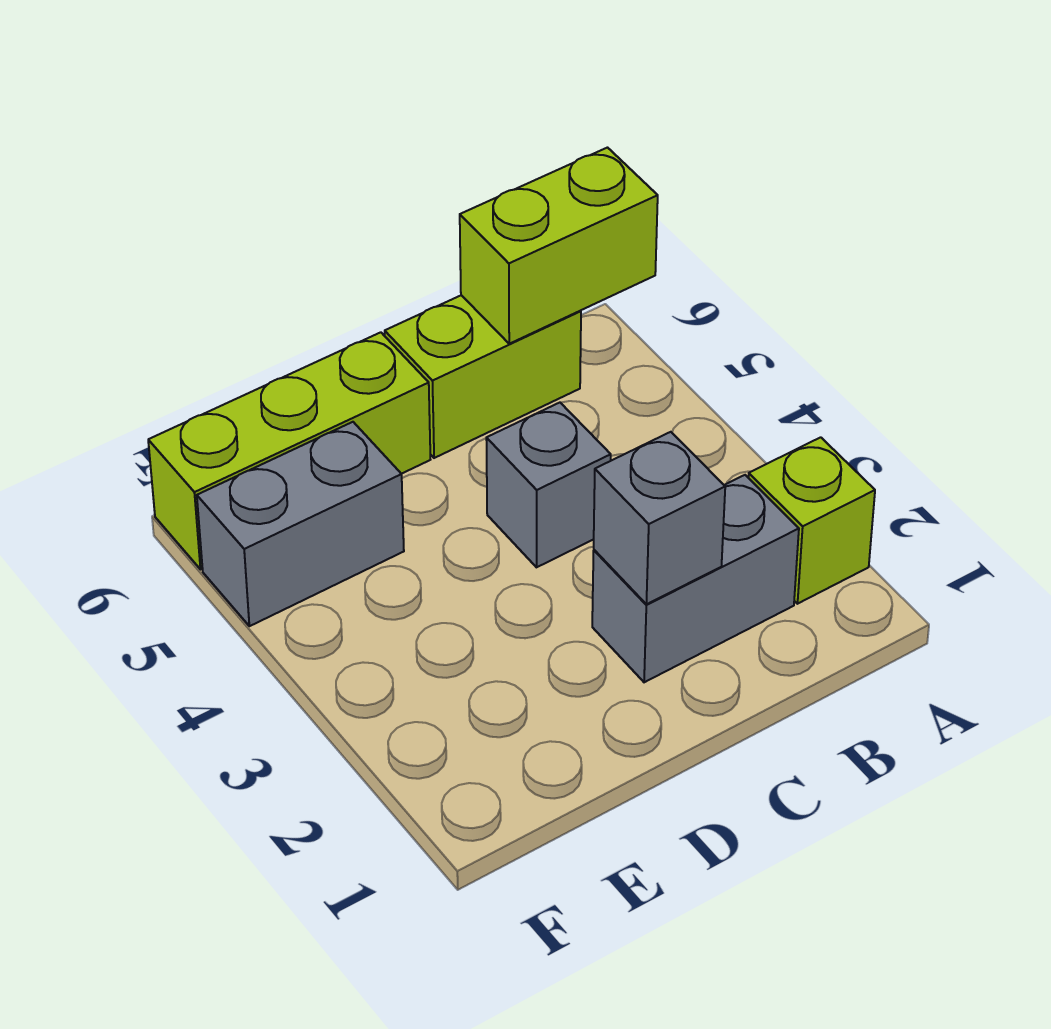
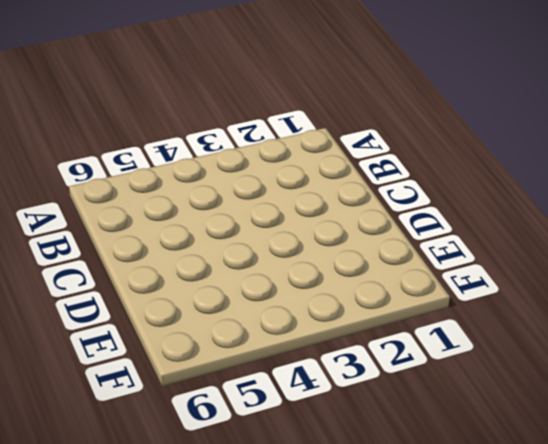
none -> lime 1x1 brick [749,437,875,604]
none -> grey 1x2 brick [592,475,799,682]

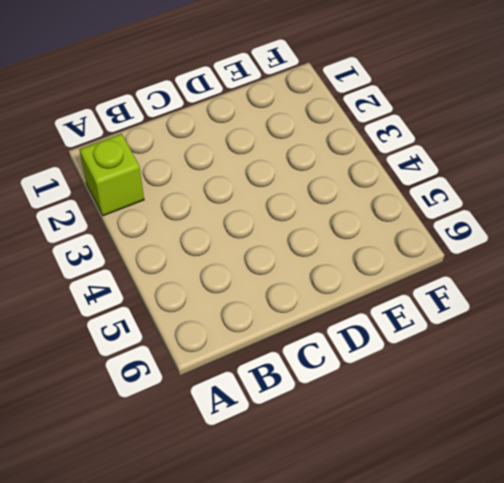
none -> grey 1x2 brick [592,475,799,682]
none -> lime 1x2 brick [385,295,581,458]

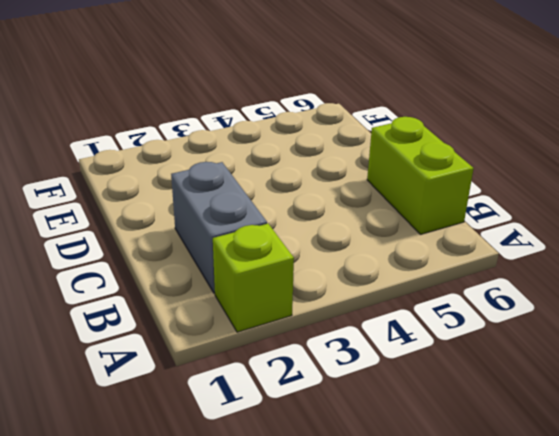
none -> grey 1x1 brick [486,403,611,567]
none -> lime 1x3 brick [148,332,430,569]

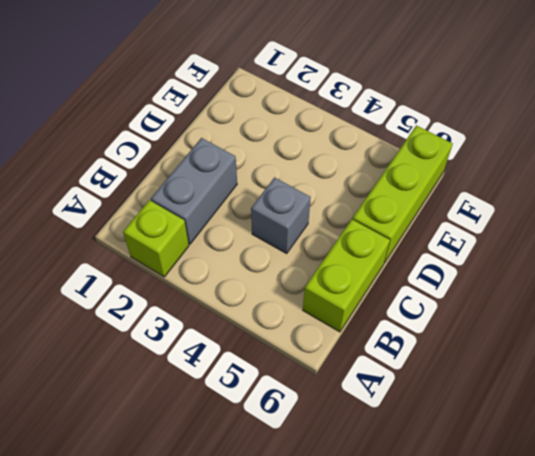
none -> grey 1x2 brick [197,422,404,626]
none -> lime 1x2 brick [460,148,658,344]

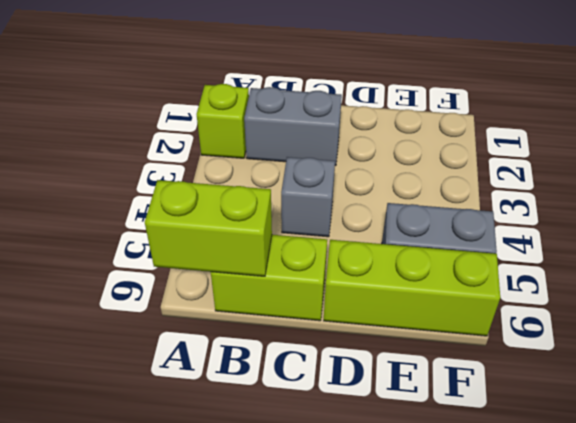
none -> grey 1x1 brick [594,432,725,604]

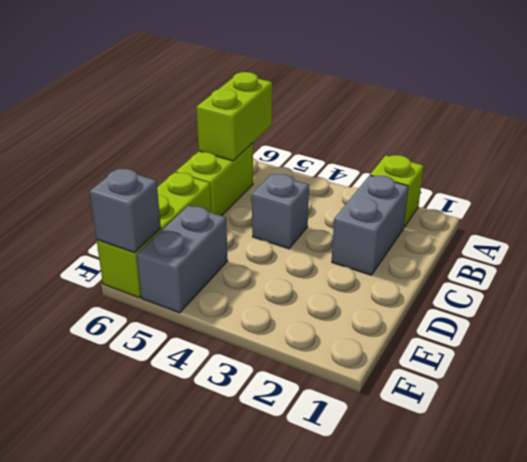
grey 1x1 brick [90,169,161,252] -> grey 1x1 brick moved to [594,432,725,604]

